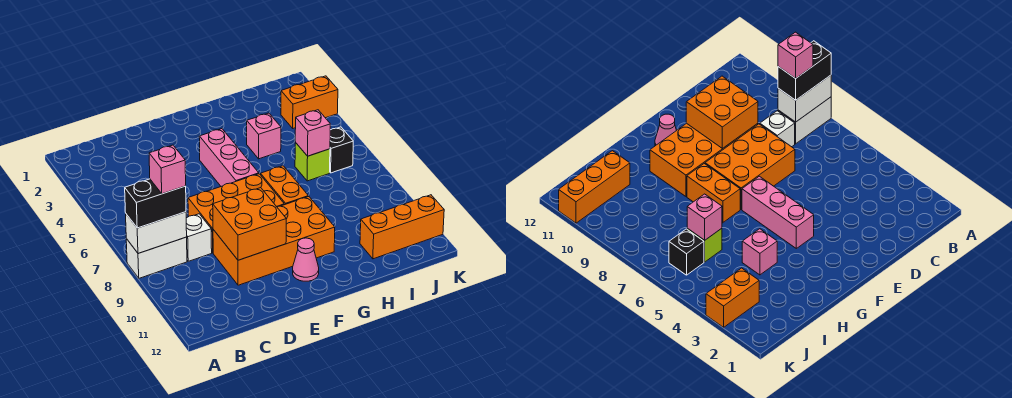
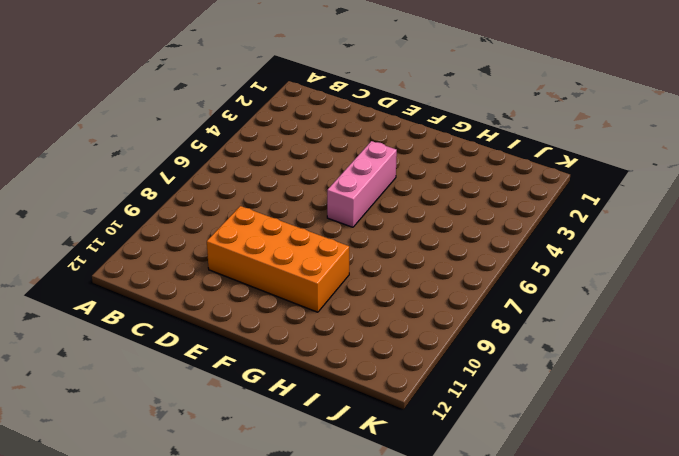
none -> white 1x2 brick [126,237,187,278]
none -> white 1x1 brick [186,214,212,261]
none -> orange 2x3 brick [188,174,284,253]

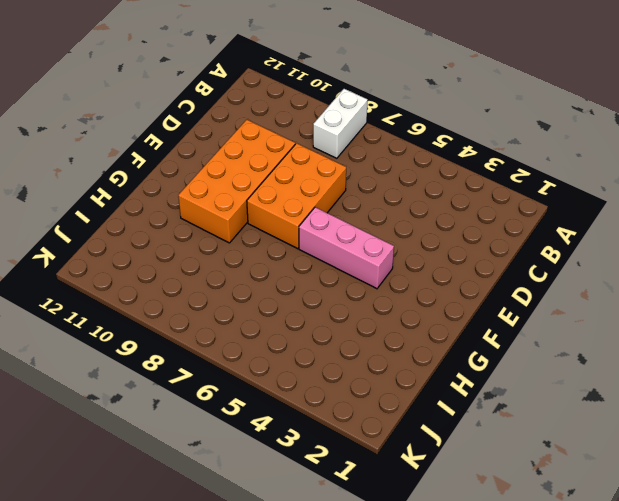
none -> white 1x1 brick [186,214,212,261]
none -> pink 1x1 cone [293,238,319,281]
none -> orange 1x2 brick [261,166,308,205]

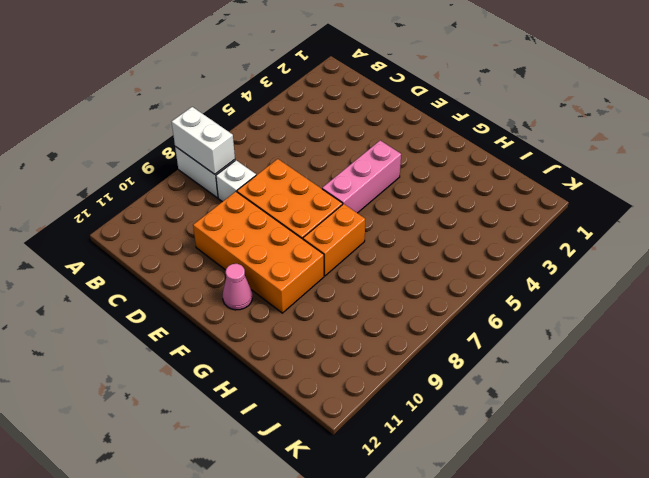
none -> pink 1x1 brick [247,113,281,159]
none -> lime 1x1 brick [295,143,330,181]
none -> orange 1x3 brick [360,195,444,259]

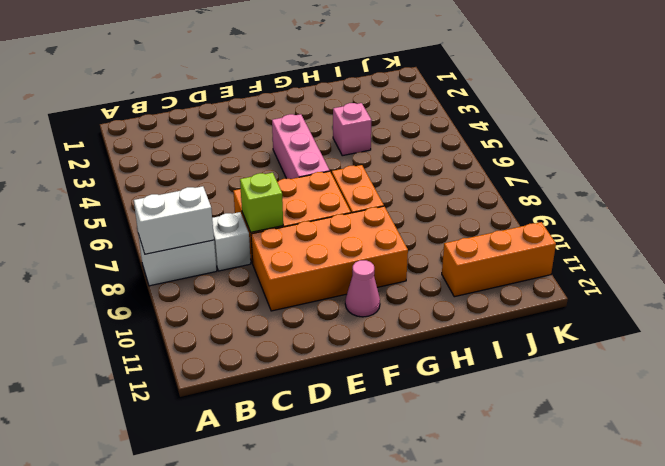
lime 1x1 brick [240,173,283,232] -> lime 1x1 brick moved to [295,143,330,181]
none -> orange 1x2 brick [281,76,338,128]
none -> black 1x1 brick [330,127,353,173]
none -> orange 2x2 brick [213,188,286,260]

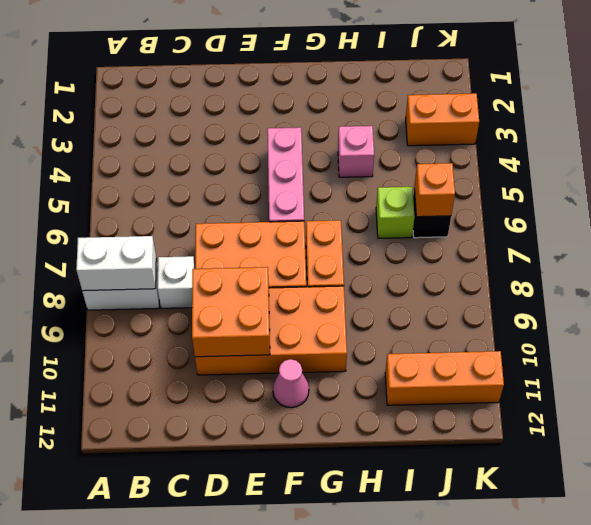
orange 1x1 brick [414,163,455,217] -> none
none -> pink 1x1 brick [295,110,330,156]
none -> black 1x2 brick [125,179,186,228]
none -> pink 1x1 brick [149,145,186,194]

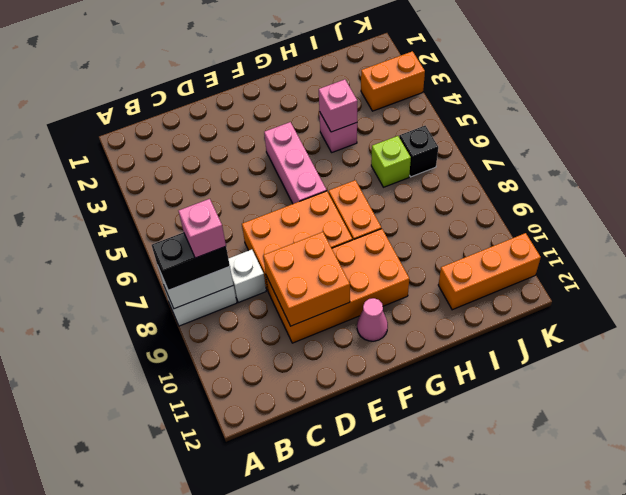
pink 1x1 brick [319,79,357,132] -> pink 1x1 brick moved to [295,110,330,156]

